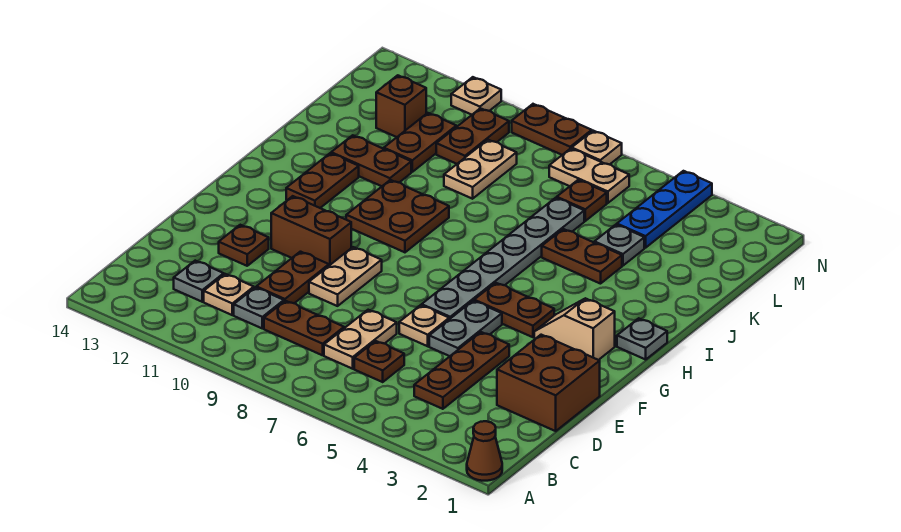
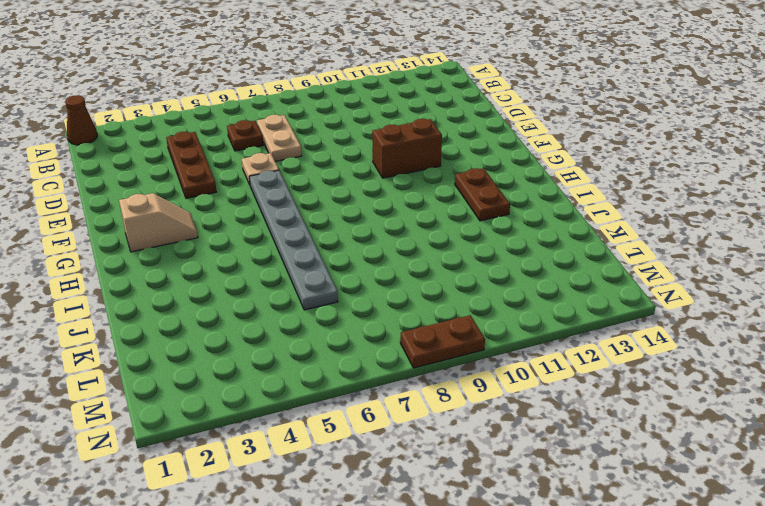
none -> brown 1x2 plate [264,301,344,355]
none -> grey 1x1 plate [234,287,284,328]
none -> tan 1x1 plate [204,274,254,315]
none -> grey 1x1 plate [174,261,224,302]

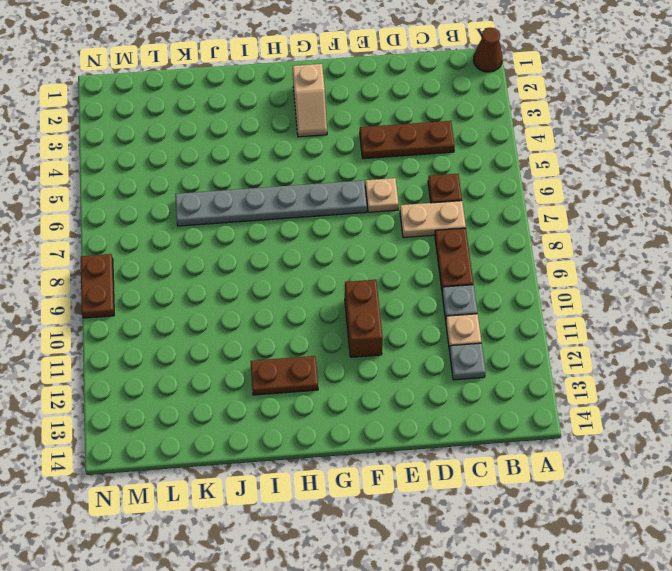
none -> brown 2x2 brick [497,335,600,431]
none -> brown 1x2 plate [256,252,329,303]
none -> grey 1x2 plate [429,301,502,356]
none -> tan 1x2 plate [309,247,382,306]

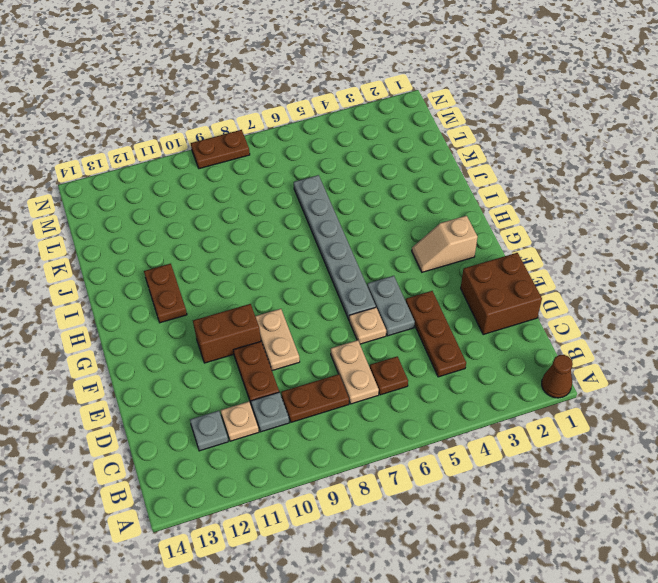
none -> brown 1x1 plate [219,225,269,266]
none -> brown 1x2 plate [474,283,554,337]
none -> grey 1x1 plate [617,318,667,359]
none -> brown 2x2 plate [346,180,449,252]

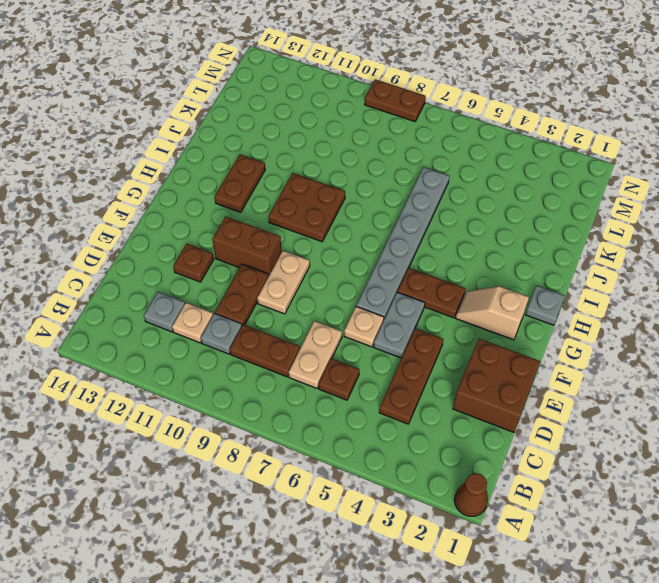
none -> brown 1x2 plate [542,229,622,284]
none -> brown 1x2 plate [331,135,411,186]
none -> grey 1x1 plate [594,225,644,266]
none -> tan 1x2 plate [444,140,517,199]

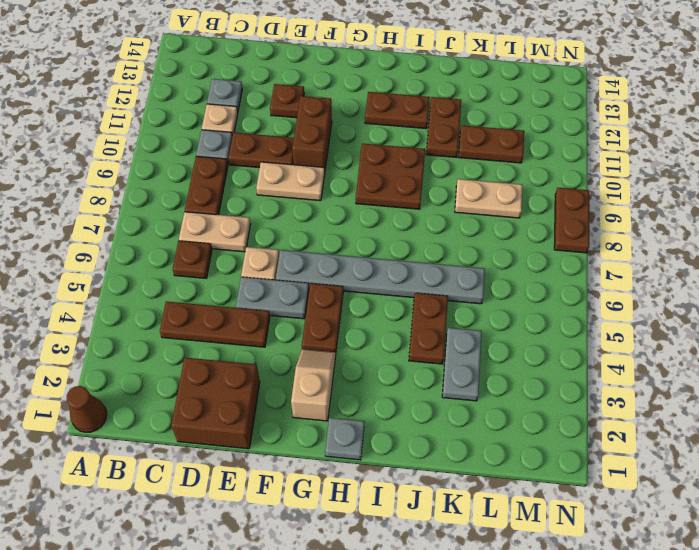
grey 1x2 plate [442,328,482,401] -> grey 1x1 plate [594,225,644,266]
none -> blue 1x3 plate [617,171,712,248]
none -> brown 1x1 plate [557,180,607,221]
none -> brown 1x2 plate [436,108,509,164]
none -> brown 1x1 brick [376,75,426,137]

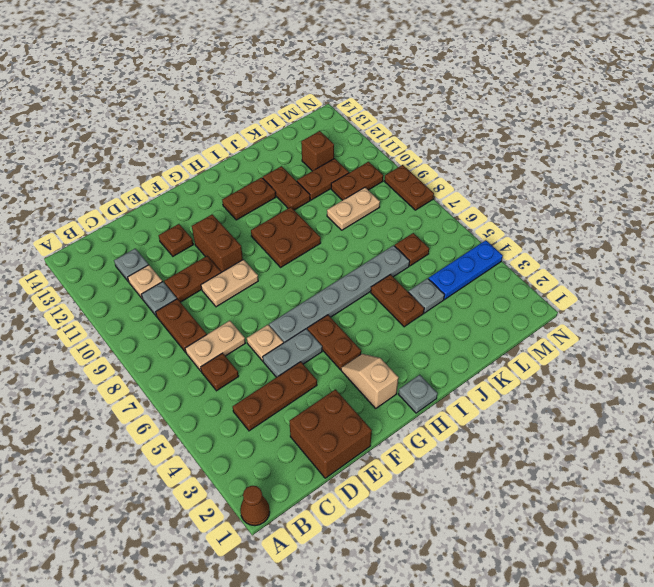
none -> tan 1x2 plate [549,148,629,203]
none -> tan 1x1 plate [572,131,622,165]
none -> tan 1x1 plate [451,77,501,115]

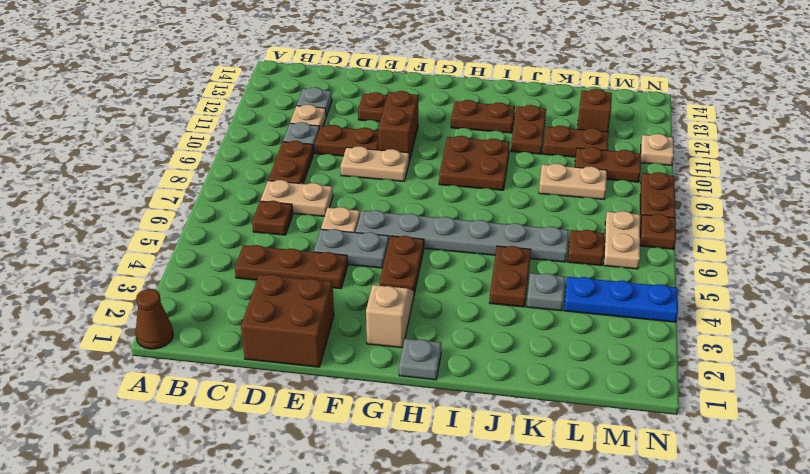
brown 1x1 plate [640,214,676,249] -> tan 1x1 plate [572,131,622,165]

